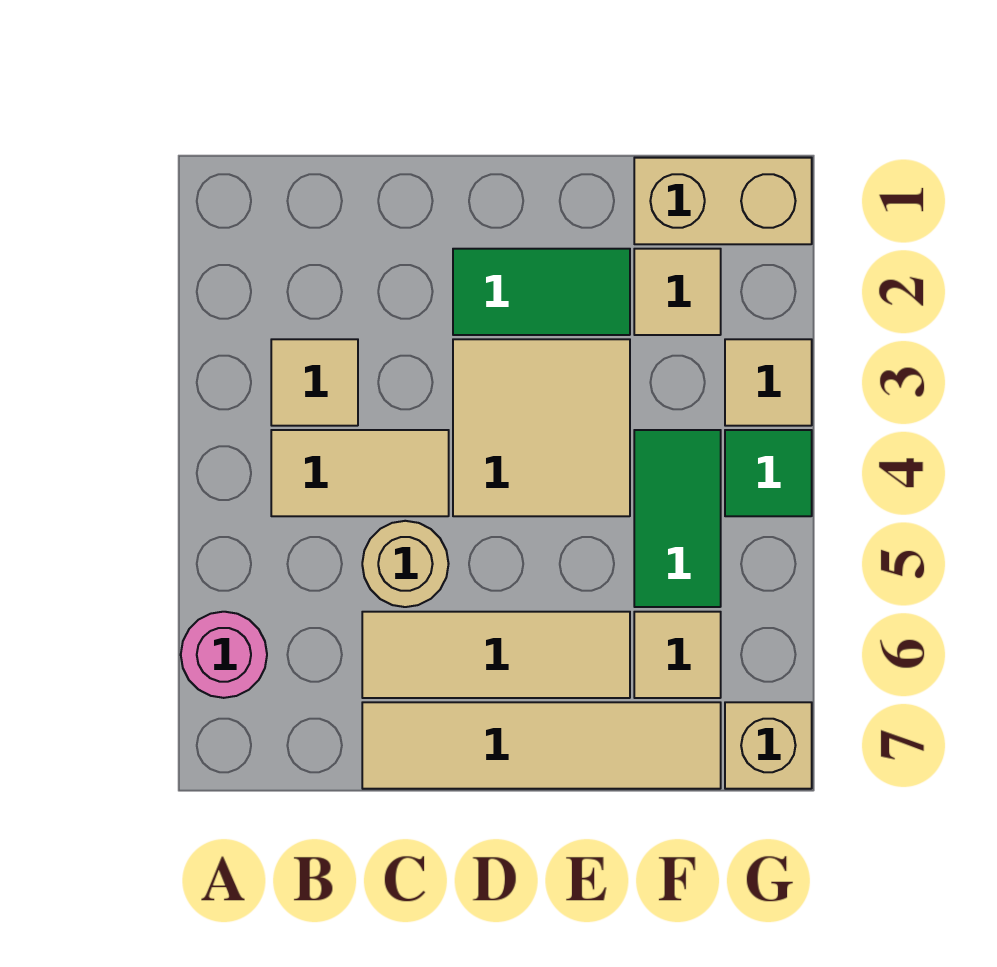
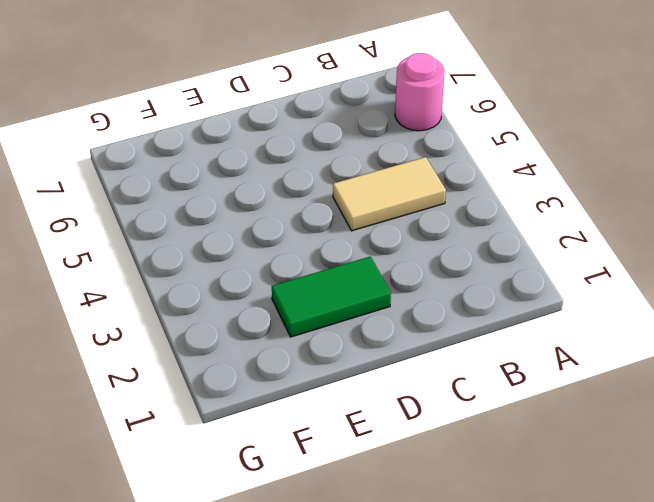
none -> tan 1x1 tile [271,339,358,426]
none -> tan 1x1 round brick [362,521,449,607]
none -> tan 1x3 tile [362,612,630,698]

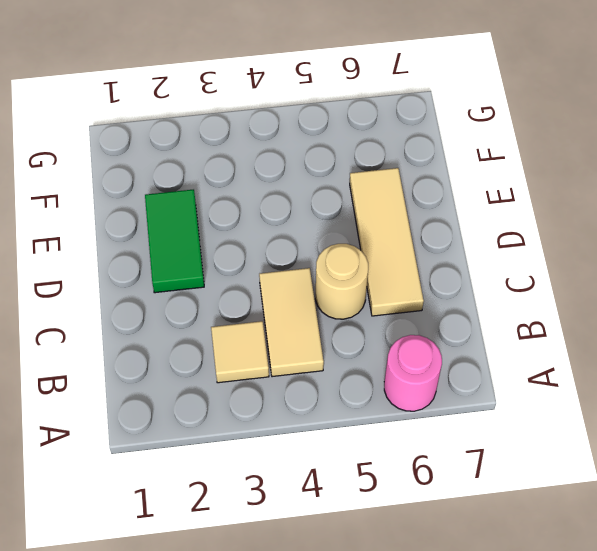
none -> tan 1x4 tile [362,702,721,789]
none -> tan 2x2 tile [453,339,630,516]
none -> tan 1x2 brick [634,158,812,244]

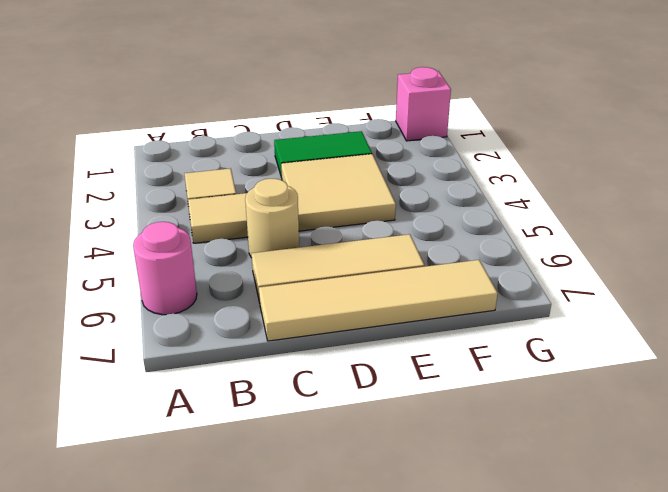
pink 1x1 brick [396,67,451,141] -> tan 1x2 brick [634,158,812,244]
none -> tan 1x1 tile [634,249,721,335]
none -> green 1x2 tile [634,430,721,607]
none -> tan 1x1 tile [634,612,721,698]

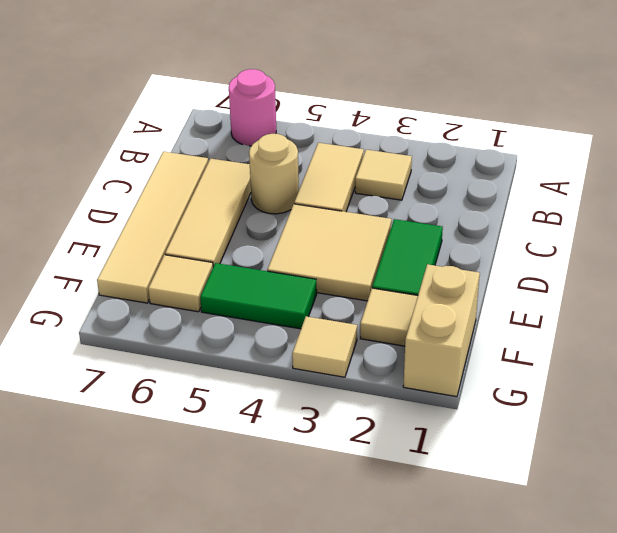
none -> green 1x1 tile [725,430,812,516]
none -> tan 1x1 brick [725,702,812,789]

